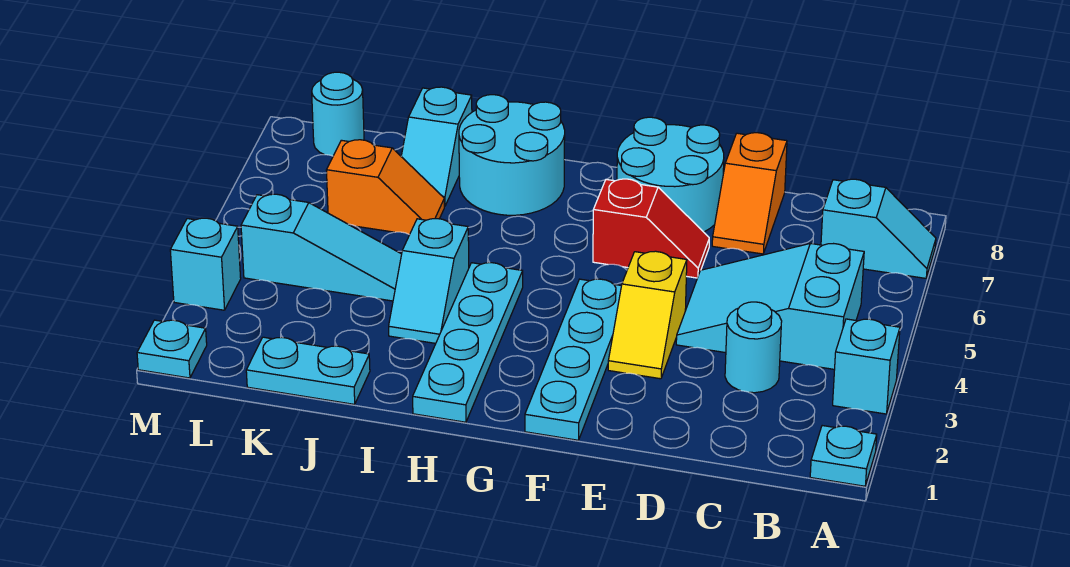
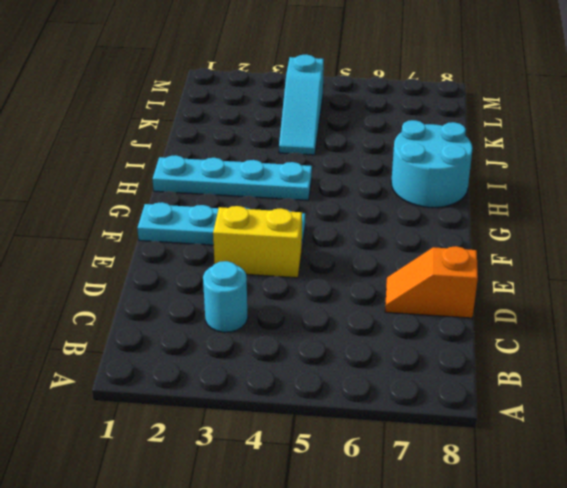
yellow 1x2 brick [213,206,302,278] -> yellow 1x2 slope [608,251,687,379]
none -> cyan 1x1 plate [810,426,877,486]
none -> cyan 1x1 brick [833,319,900,414]
none -> cyan 1x2 slope [821,179,936,278]

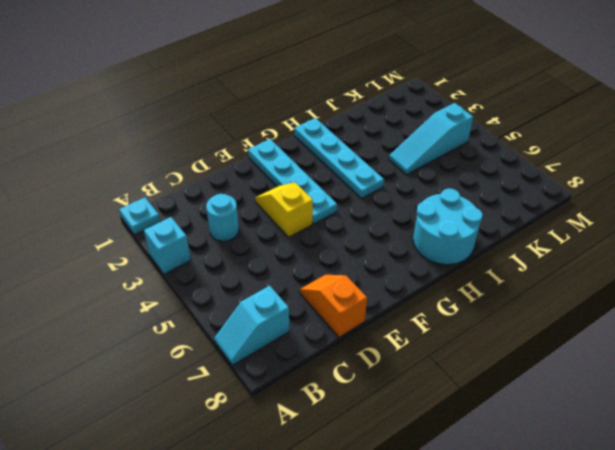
none -> cyan 2x3 slope [676,243,864,369]
none -> red 1x2 slope [593,179,709,278]
none -> cyan 2x2 round brick [617,117,724,232]

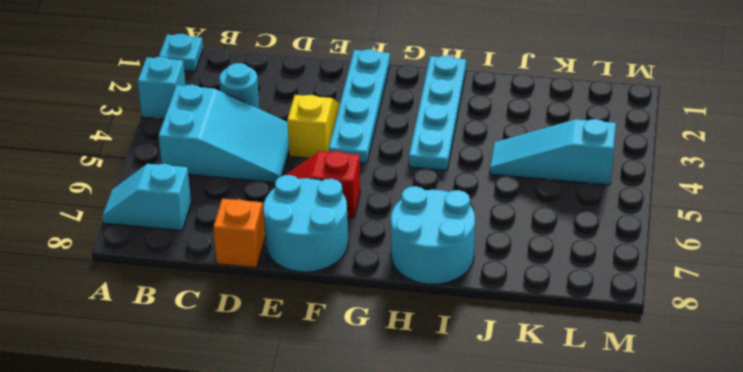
none -> cyan 1x2 slope [389,219,469,343]
none -> cyan 1x2 plate [246,337,370,404]
none -> orange 1x2 slope [326,140,444,234]

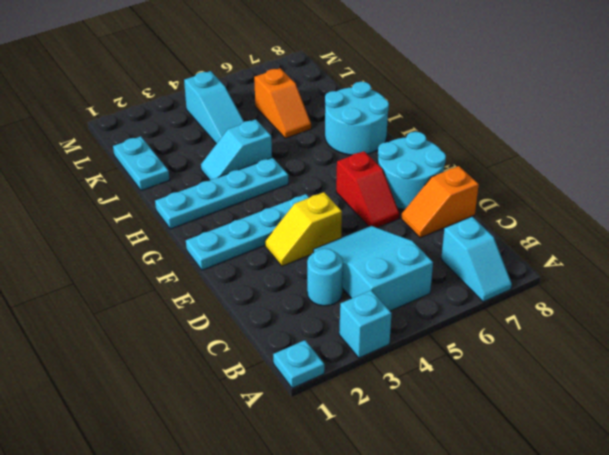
none -> cyan 1x2 slope [401,87,472,206]
none -> cyan 1x1 round brick [312,72,364,156]
none -> cyan 1x1 plate [137,320,207,378]

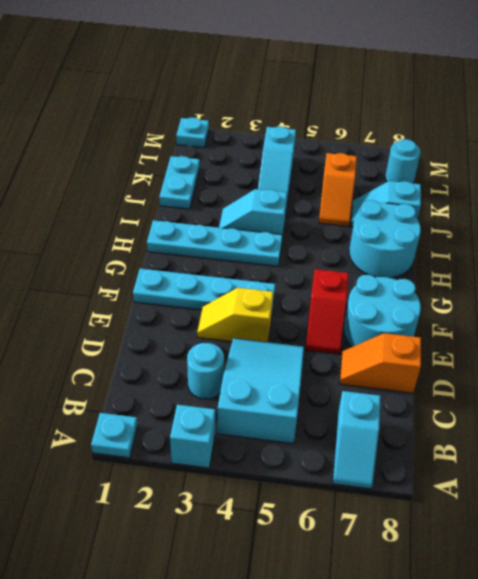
none -> cyan 1x1 brick [170,218,241,310]

